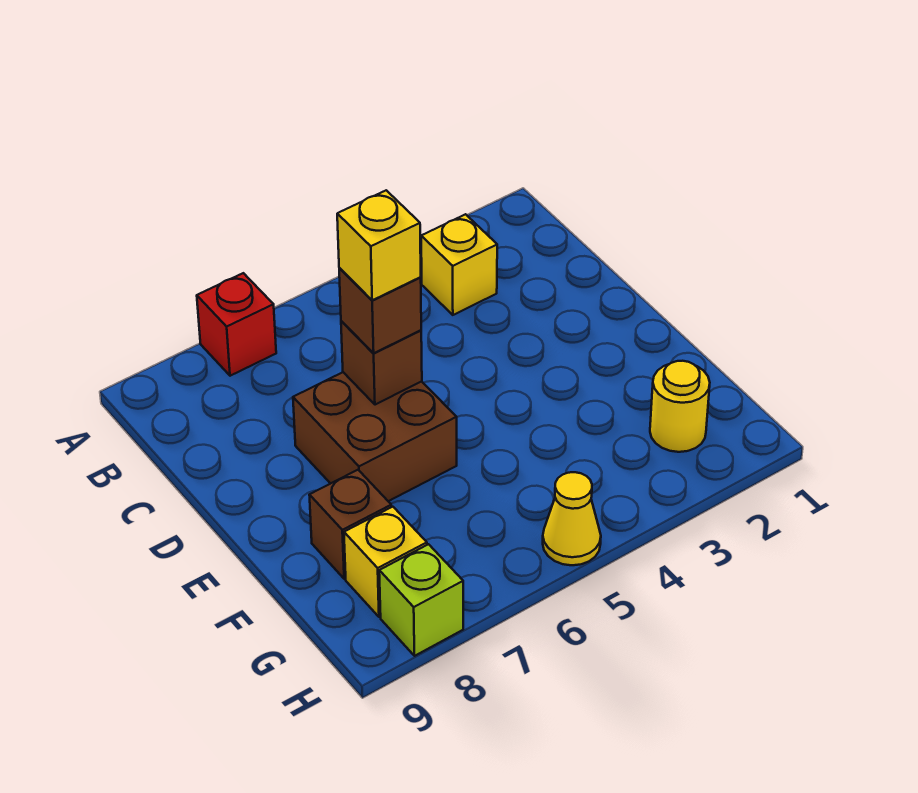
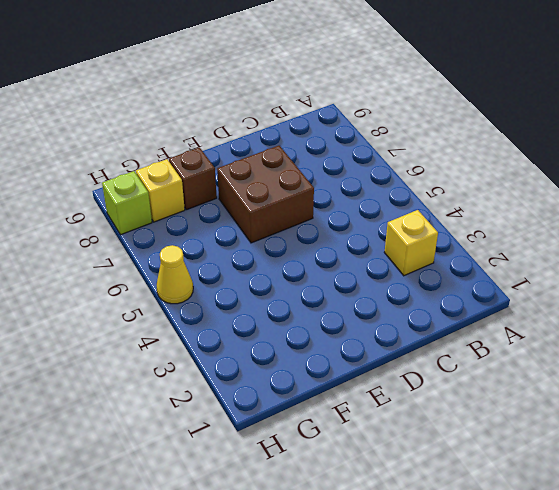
none -> red 1x1 brick [197,273,276,376]
none -> yellow 1x1 round brick [650,361,710,452]

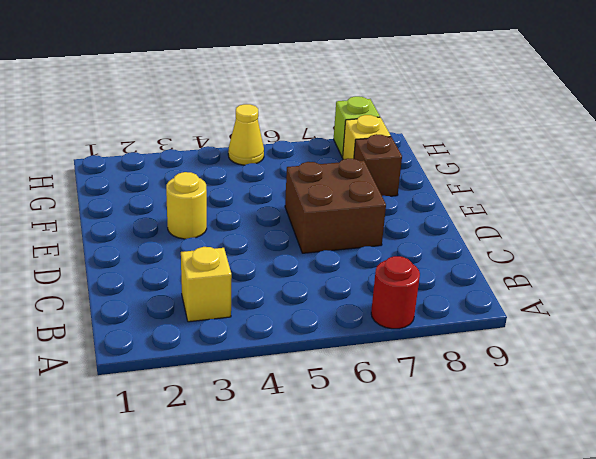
red 1x1 round brick [371,256,420,329] -> red 1x1 brick [197,273,276,376]
yellow 1x1 round brick [166,172,207,239] -> yellow 1x1 round brick moved to [650,361,710,452]
none -> brown 1x1 brick [341,321,422,405]
none -> brown 1x1 brick [339,268,421,353]

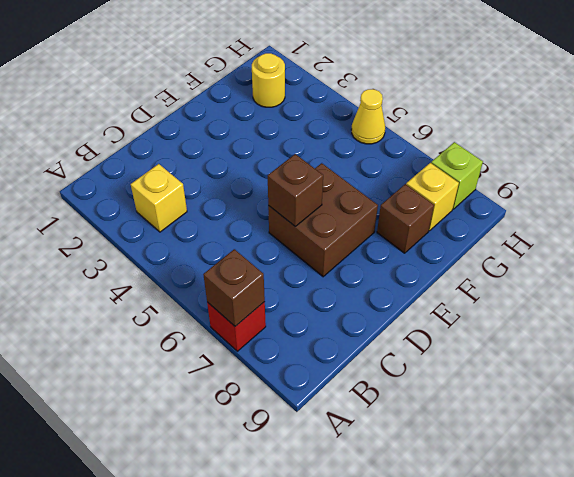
brown 1x1 brick [203,249,265,326] -> brown 1x1 brick moved to [339,268,421,353]
none -> yellow 1x1 brick [337,190,421,300]

